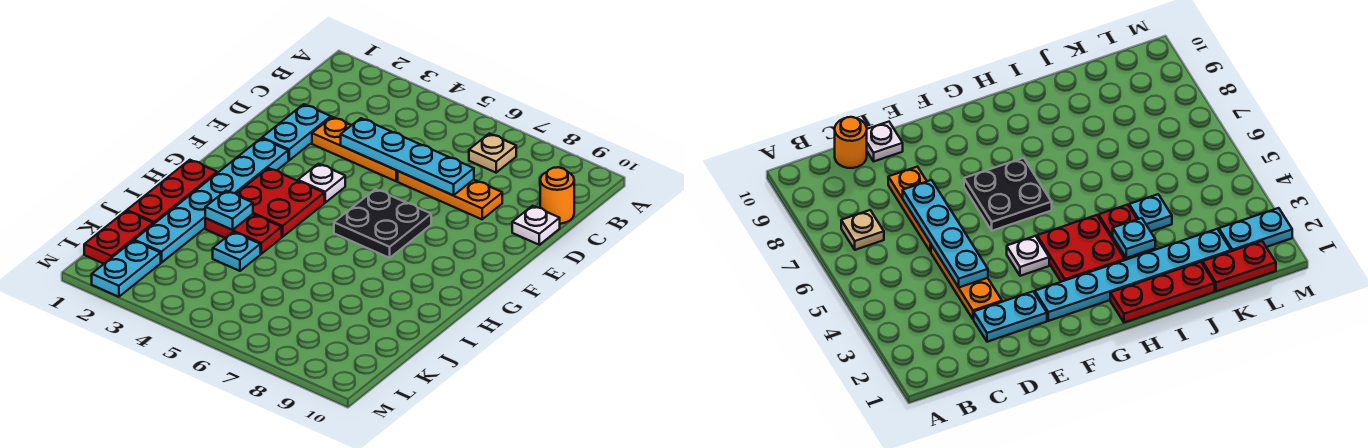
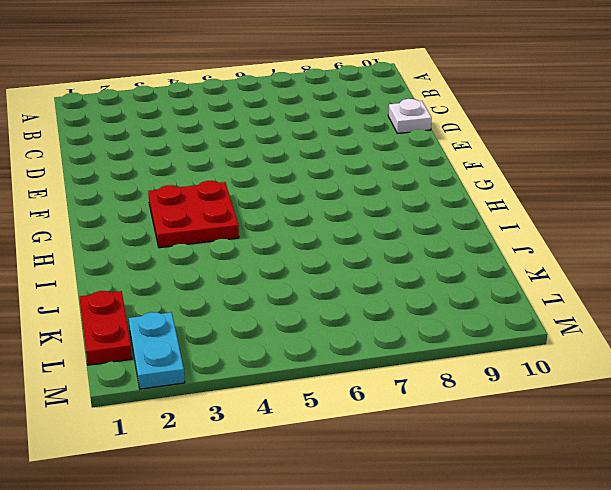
none -> tan 1x1 plate [469,134,516,173]
none -> orange 1x1 round brick [540,167,574,224]
none -> cyan 1x2 plate [262,104,331,160]

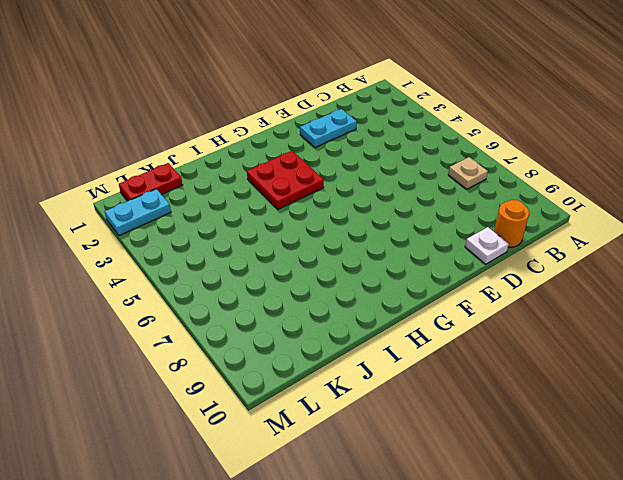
none -> orange 1x3 plate [312,117,398,181]
none -> orange 1x3 plate [398,171,502,219]
none -> cyan 1x6 plate [134,138,288,263]

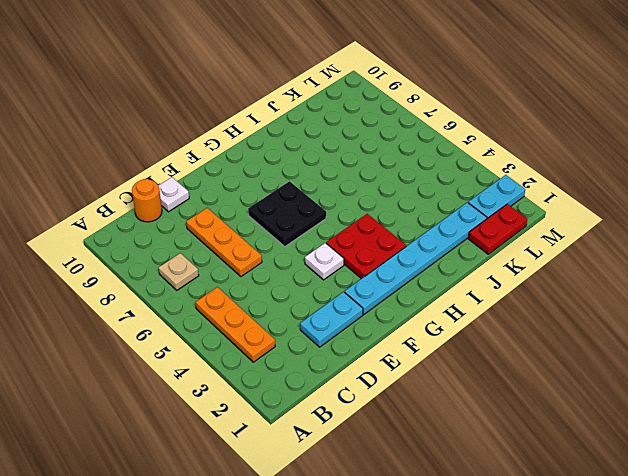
orange 1x3 plate [196,287,275,362] -> orange 1x3 plate moved to [312,117,398,181]
none -> red 1x3 plate [127,160,217,224]
none -> red 1x2 plate [205,214,282,254]
none -> cyan 1x1 plate [213,232,260,271]

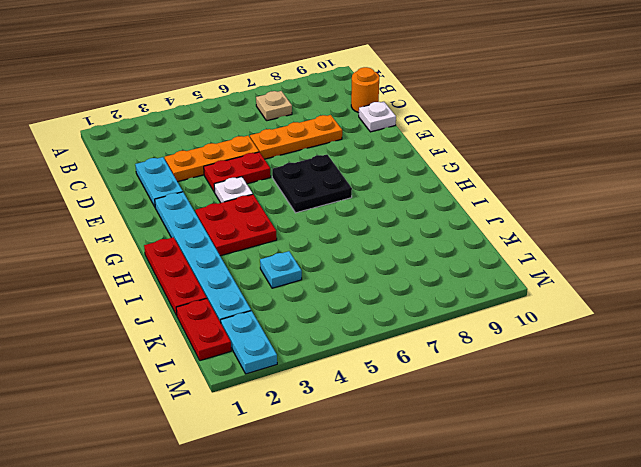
red 1x2 plate [204,152,271,192] -> red 1x2 plate moved to [205,214,282,254]
none -> cyan 1x4 plate [341,118,474,195]
none -> cyan 1x1 plate [205,191,253,230]

